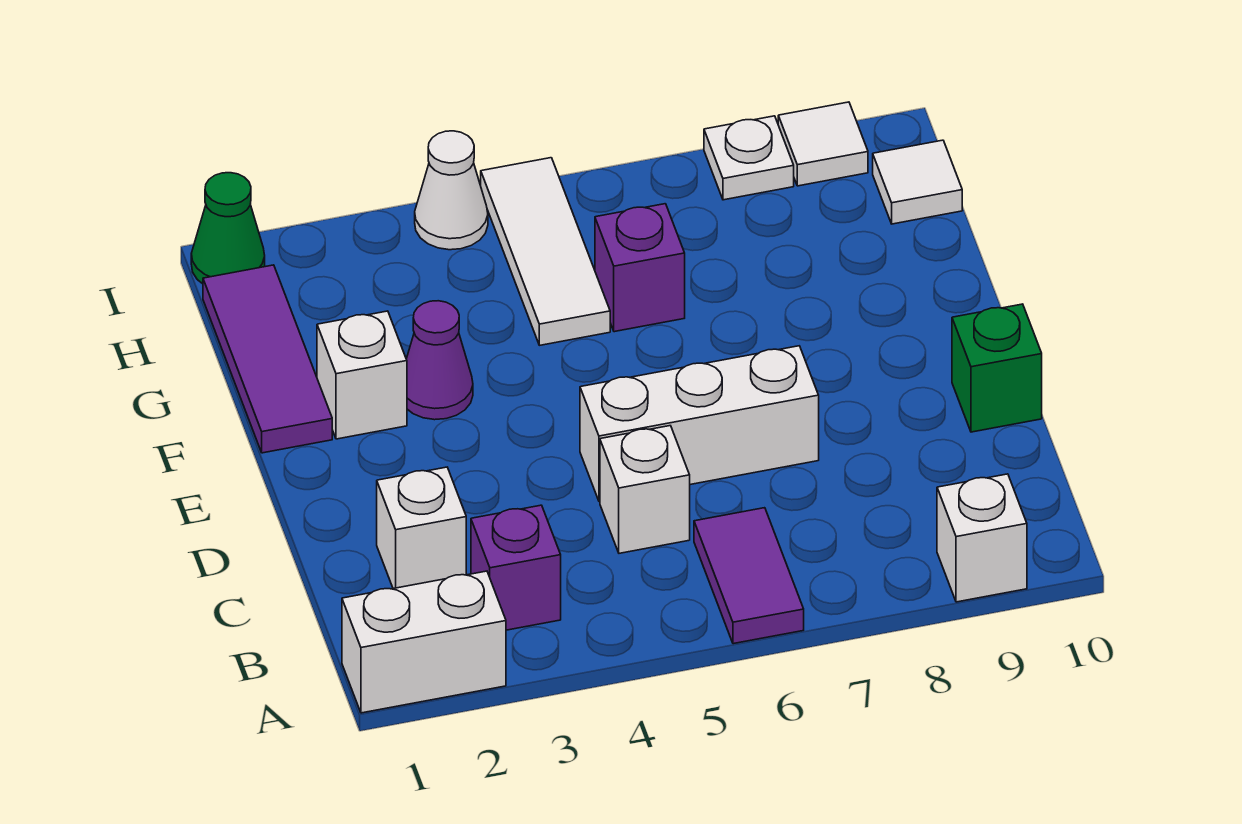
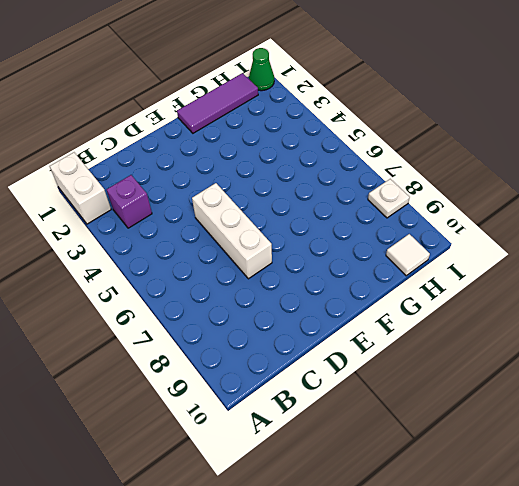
none -> purple 1x2 tile [694,508,804,644]
none -> white 1x1 brick [937,474,1027,602]
none -> white 1x1 brick [377,467,466,589]

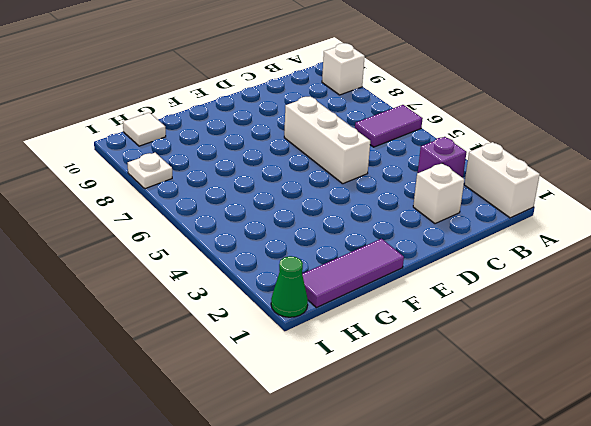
none -> white 1x1 brick [600,426,690,553]
none -> green 1x1 brick [952,304,1042,432]
none -> white 1x1 brick [317,311,407,439]

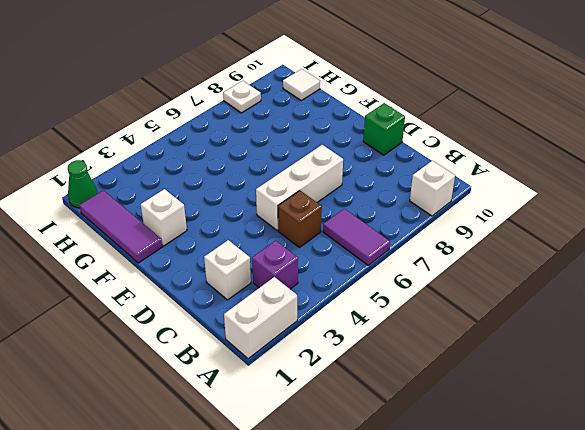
brown 1x1 brick [278,191,322,247] -> white 1x1 brick [600,426,690,553]
none -> purple 1x1 cone [406,301,473,420]
none -> white 1x3 tile [481,158,610,345]
none -> purple 1x1 brick [595,204,685,332]

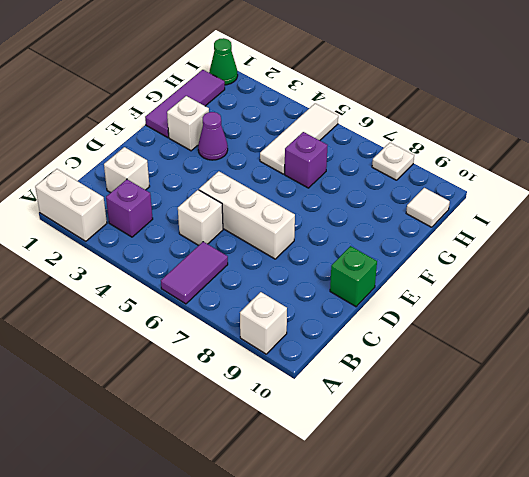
none -> white 1x1 cone [415,131,488,250]
none -> white 1x1 tile [778,102,868,186]

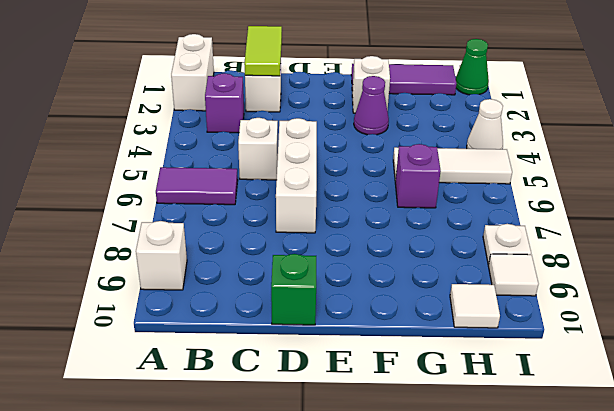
lime 1x2 tile [244,26,282,76] -> none

